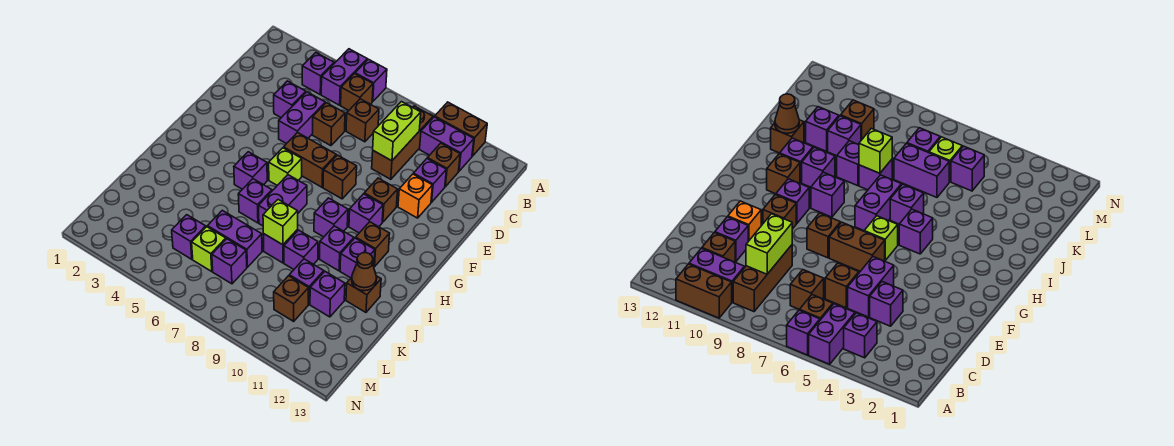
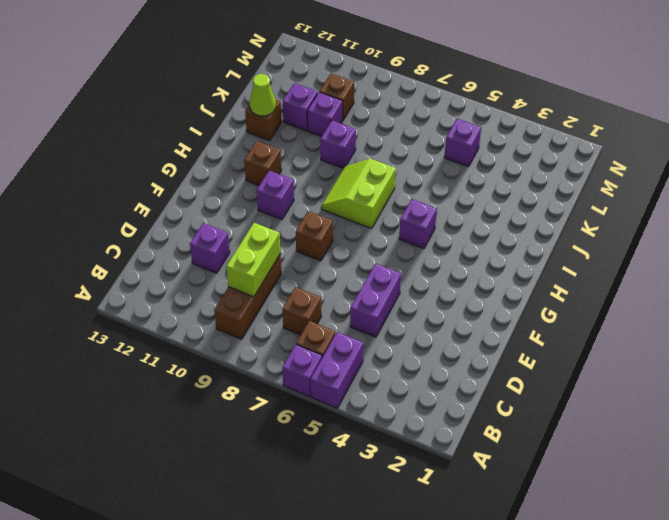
lime 2x2 slope [321,159,396,229] -> purple 1x2 brick [259,175,307,226]
lime 1x1 cone [250,74,276,116] -> brown 1x1 cone [352,253,377,291]
none -> brown 1x2 brick [435,102,487,156]
none -> purple 1x1 brick [302,53,334,94]
none -> purple 1x2 brick [420,117,474,171]
none -> brown 1x1 brick [427,143,460,187]

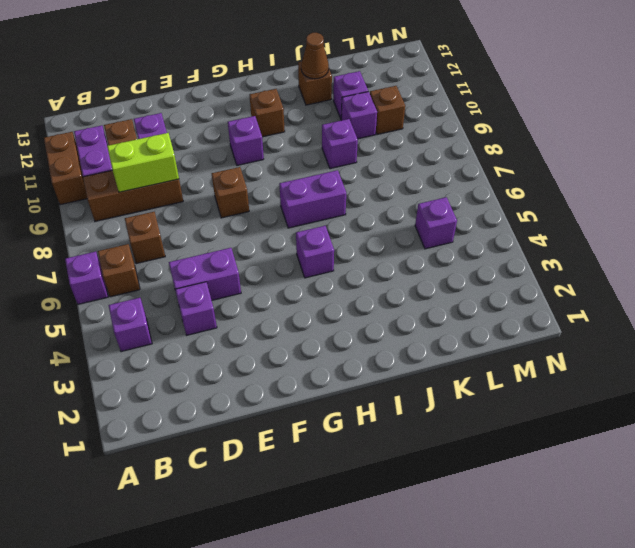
none -> purple 1x2 brick [321,49,367,105]
none -> brown 1x1 brick [312,103,345,146]
none -> orange 1x1 brick [398,174,433,218]
none -> brown 1x2 brick [284,132,336,187]

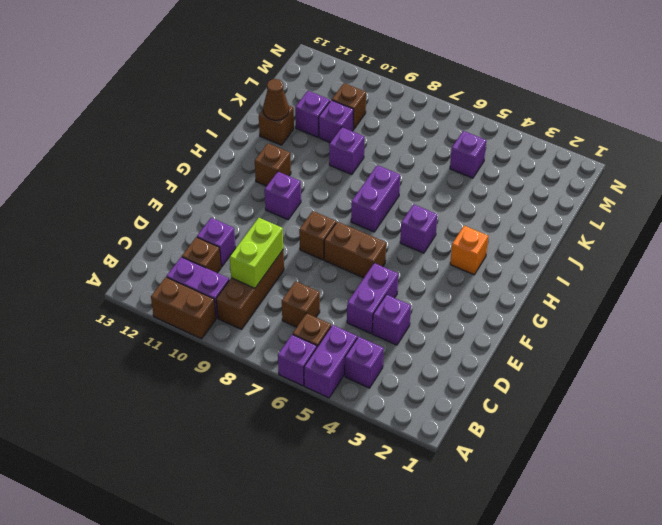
orange 1x1 brick [450,226,488,275] -> orange 1x1 brick moved to [398,174,433,218]
none -> brown 1x1 brick [312,103,345,146]
none -> brown 1x1 brick [364,178,398,222]
none -> lime 1x1 brick [269,148,302,185]
none -> purple 1x1 brick [314,198,348,237]

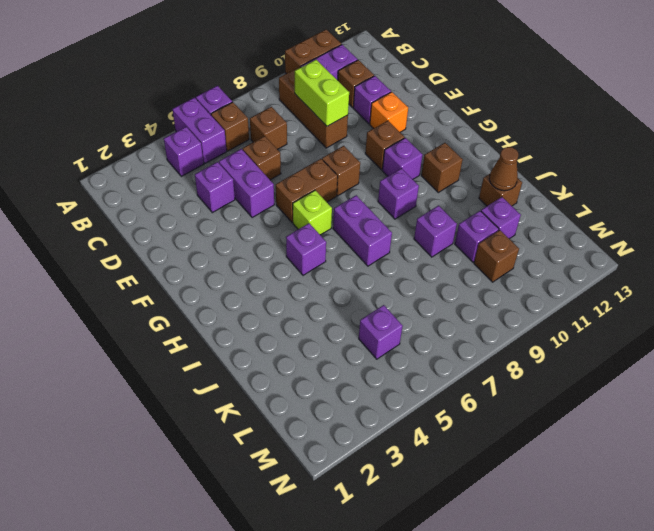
none -> purple 1x1 brick [238,179,272,223]
none -> purple 1x1 brick [320,226,354,271]
none -> purple 1x1 brick [340,238,375,278]
none -> purple 1x1 brick [263,230,298,263]

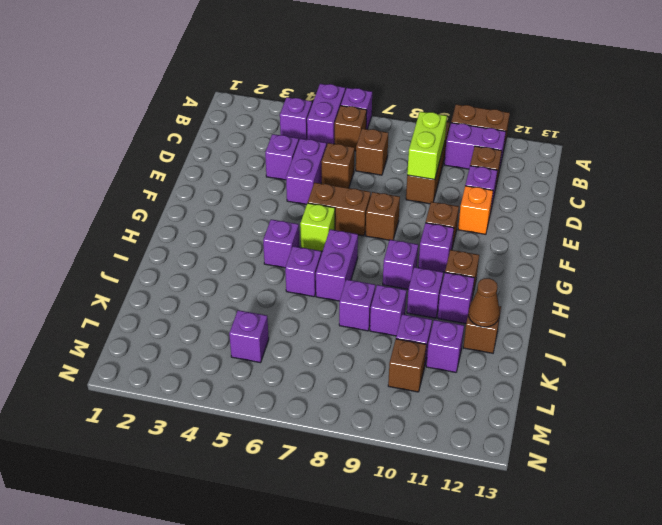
none -> purple 1x2 brick [207,210,262,267]
none -> lime 1x1 brick [192,227,226,272]
none -> purple 1x1 brick [212,239,247,284]
none -> lime 1x1 brick [263,200,298,245]

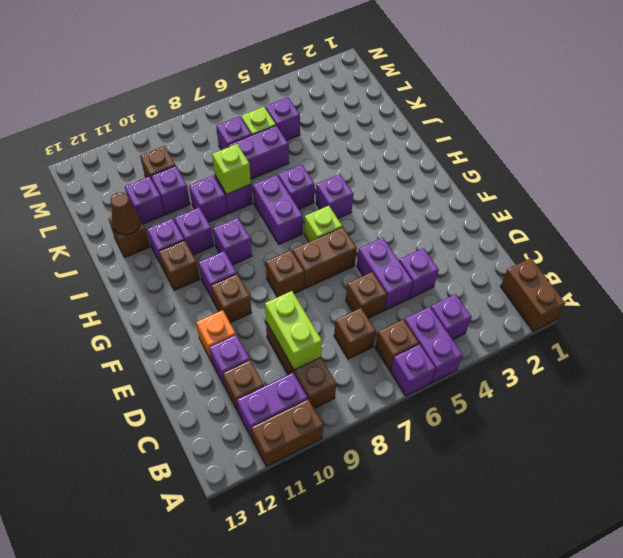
brown 1x2 brick [501,258,565,331] -> none

